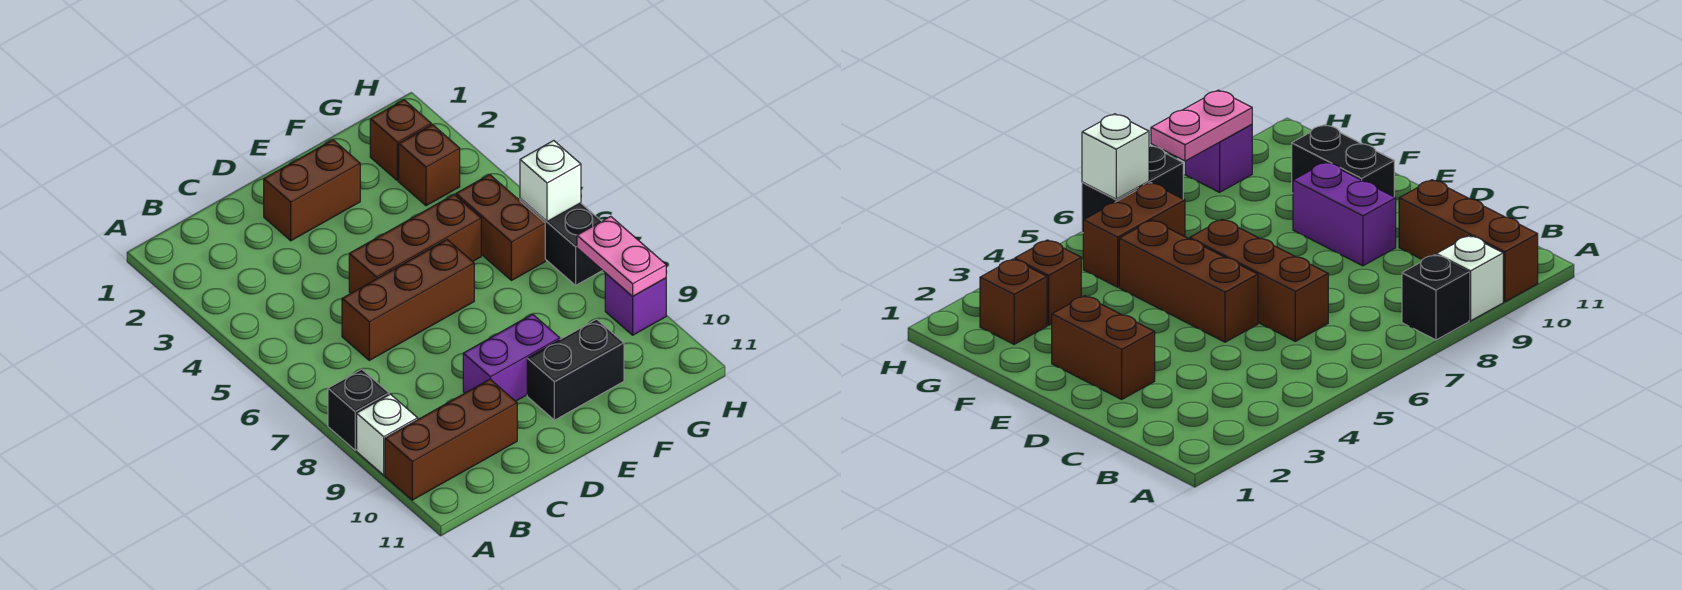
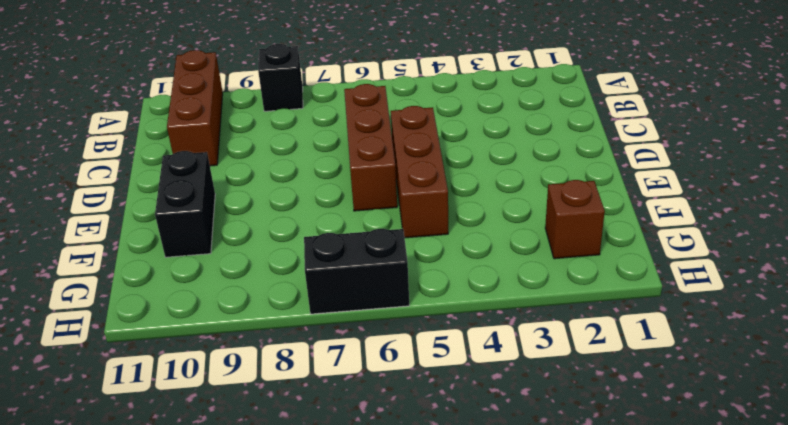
none -> white 1x1 brick [357,394,418,475]
none -> brown 1x2 brick [264,140,360,241]
none -> purple 1x2 brick [463,314,560,401]

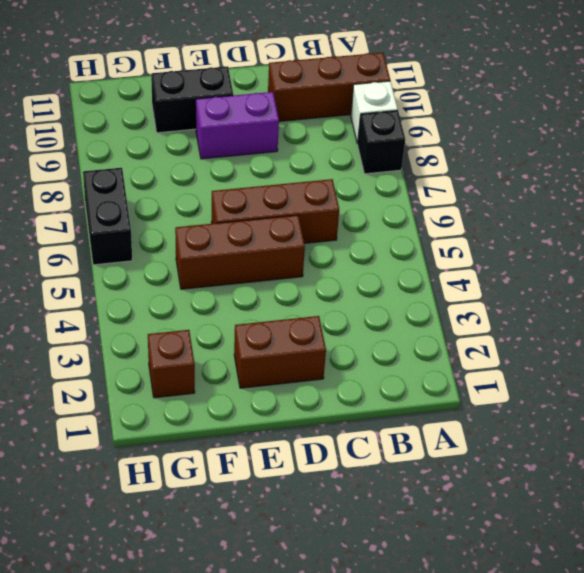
none -> brown 1x1 brick [399,125,460,206]
none -> brown 1x2 brick [456,175,545,281]
none -> purple 1x1 brick [605,273,666,335]

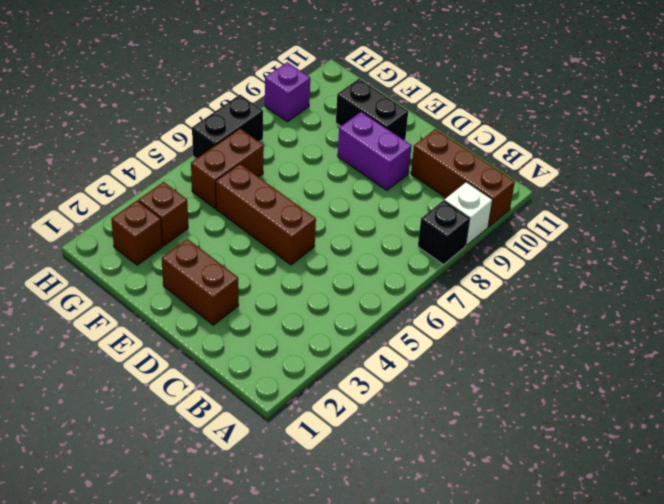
none -> brown 1x3 brick [342,240,474,360]
none -> white 1x1 brick [520,141,581,221]
none -> pink 1x2 plate [577,216,666,296]

